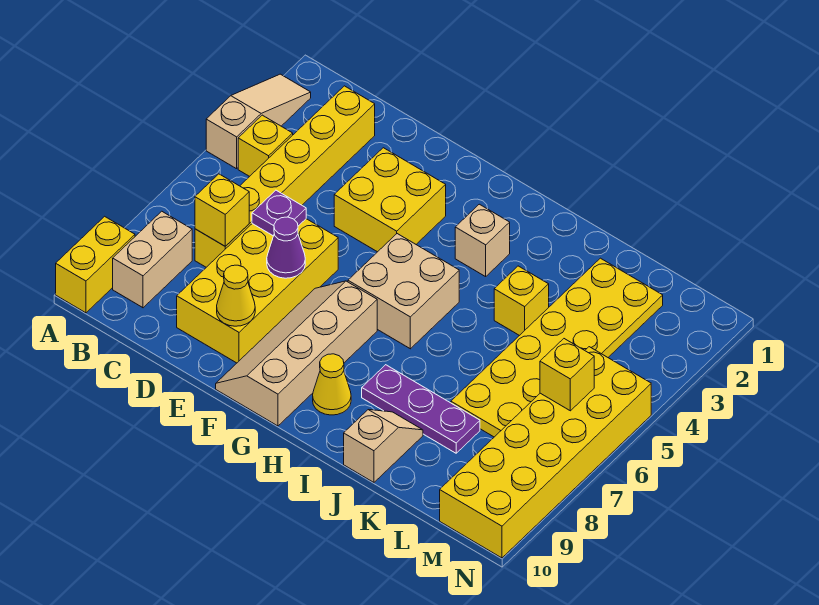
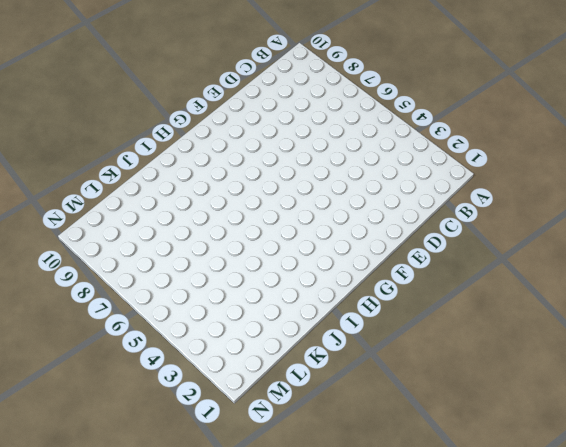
none -> tan 1x3 slope [206,74,311,169]
none -> yellow 1x2 brick [56,216,135,313]
none -> yellow 1x1 brick [238,115,293,176]

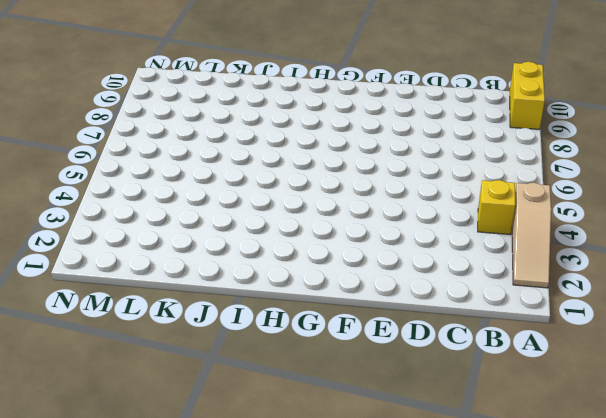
none -> tan 1x2 brick [113,211,192,308]
none -> yellow 1x6 brick [195,86,375,267]
none -> yellow 2x4 brick [177,219,338,363]

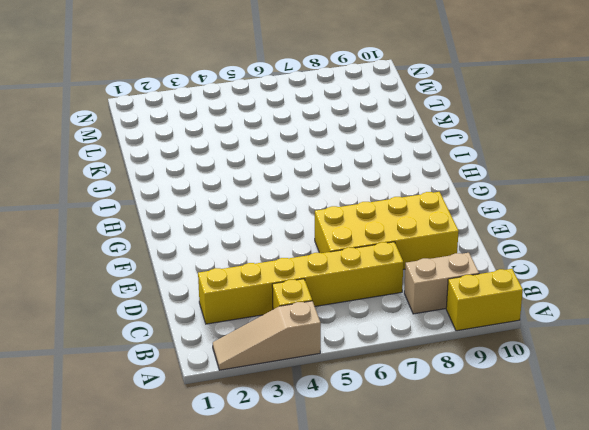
none -> yellow 2x2 brick [334,148,446,252]
none -> tan 2x4 slope [216,281,377,426]
none -> tan 2x2 brick [348,234,459,349]

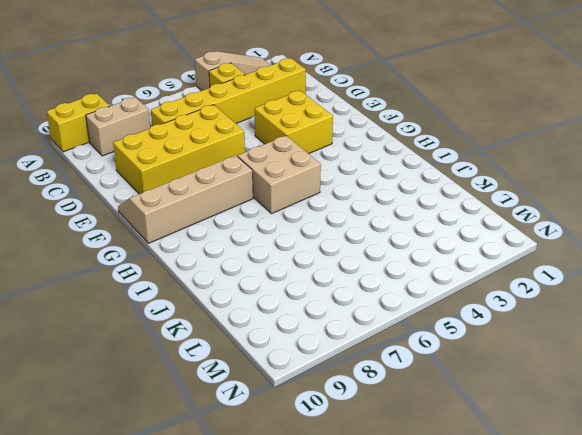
none -> tan 1x1 brick [455,204,510,277]
none -> yellow 1x1 cone [313,354,351,415]
none -> purple 1x3 plate [362,365,480,453]

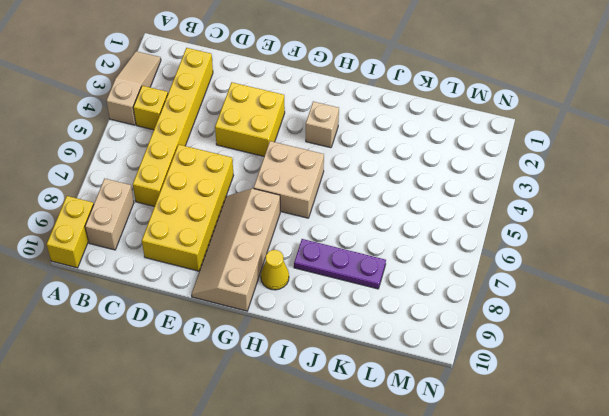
none -> yellow 1x1 brick [494,266,549,336]
none -> tan 1x2 slope [344,410,423,482]
none -> yellow 2x6 plate [451,258,663,437]

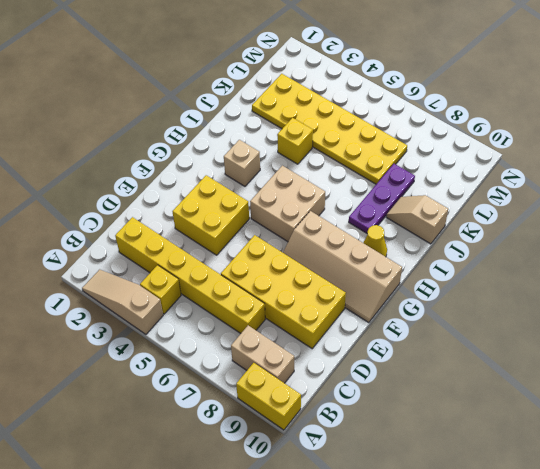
none -> yellow 2x6 brick [440,347,651,558]
none -> yellow 1x1 brick [195,174,249,246]
none -> purple 1x1 plate [252,190,306,236]

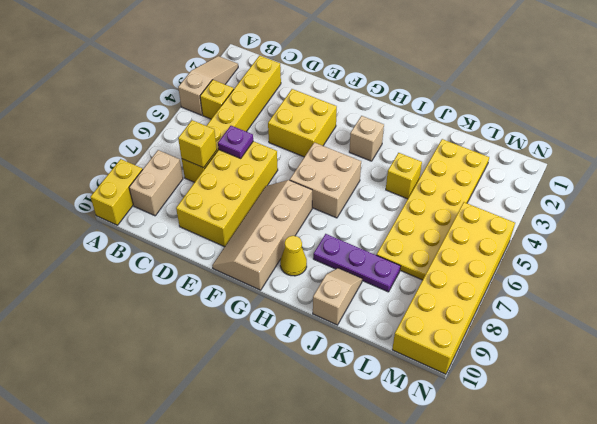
none -> purple 1x1 cone [267,217,305,278]
none -> yellow 1x1 cone [217,265,255,326]
none -> yellow 1x1 brick [540,339,594,411]

